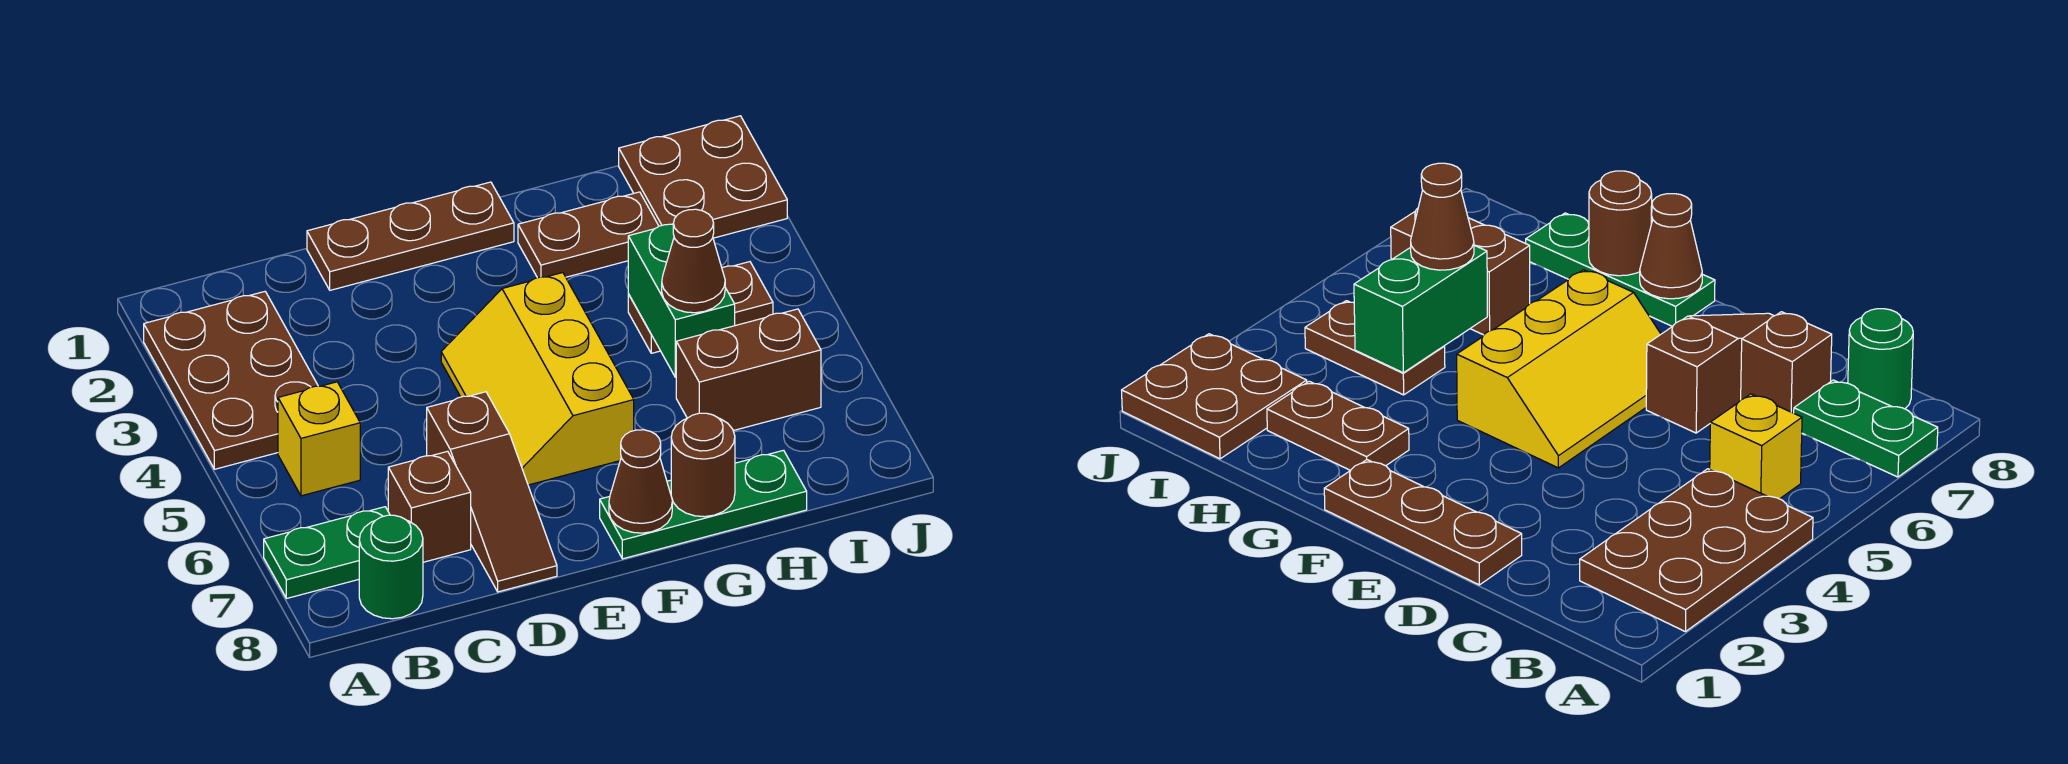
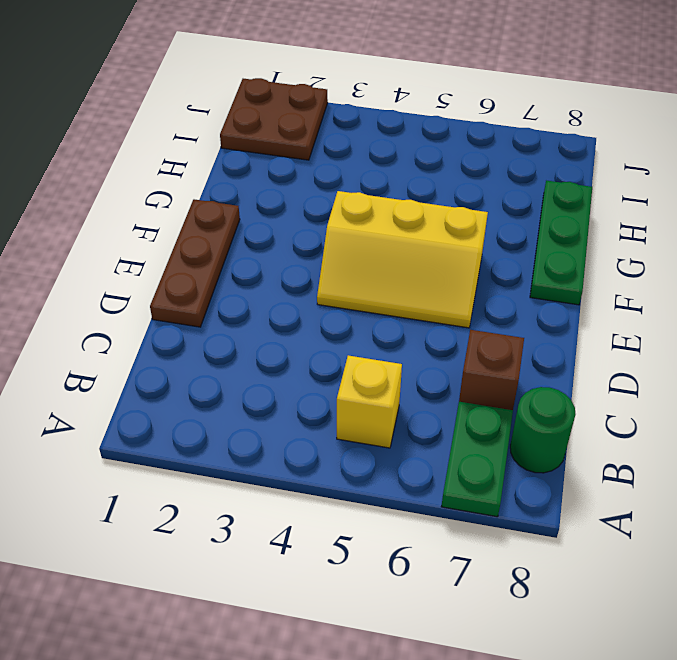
none -> brown 2x3 plate [144,292,318,469]
none -> brown 1x3 slope [427,392,557,592]
none -> brown 1x2 plate [518,192,659,278]

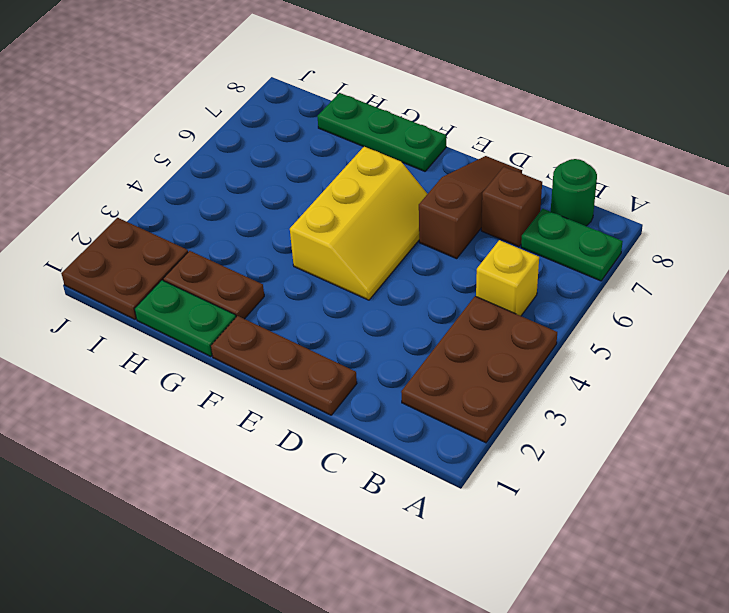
green 1x2 plate [134,280,236,357] -> none
none -> brown 1x2 plate [628,262,773,353]
none -> brown 1x2 brick [676,309,821,431]
none -> brown 1x1 cone [609,430,672,533]

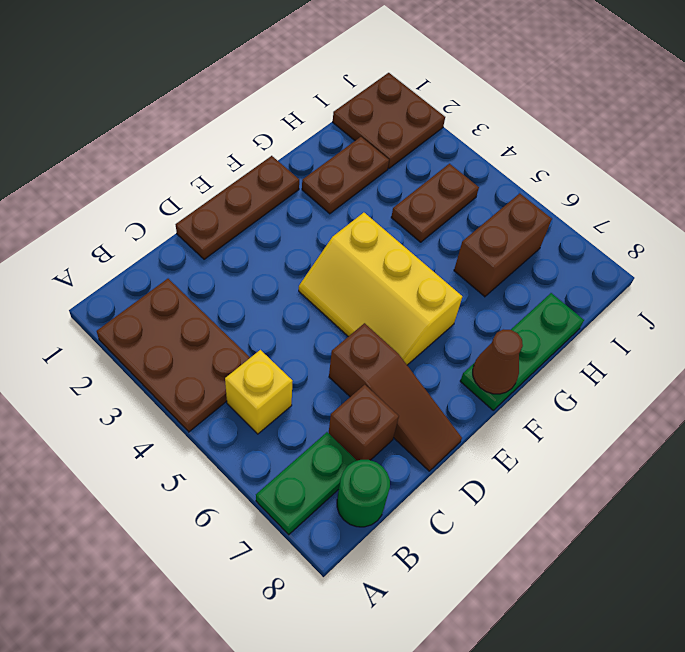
none -> brown 1x1 round brick [671,413,735,517]
none -> green 1x2 brick [628,224,735,377]
none -> brown 1x1 cone [662,209,725,313]

